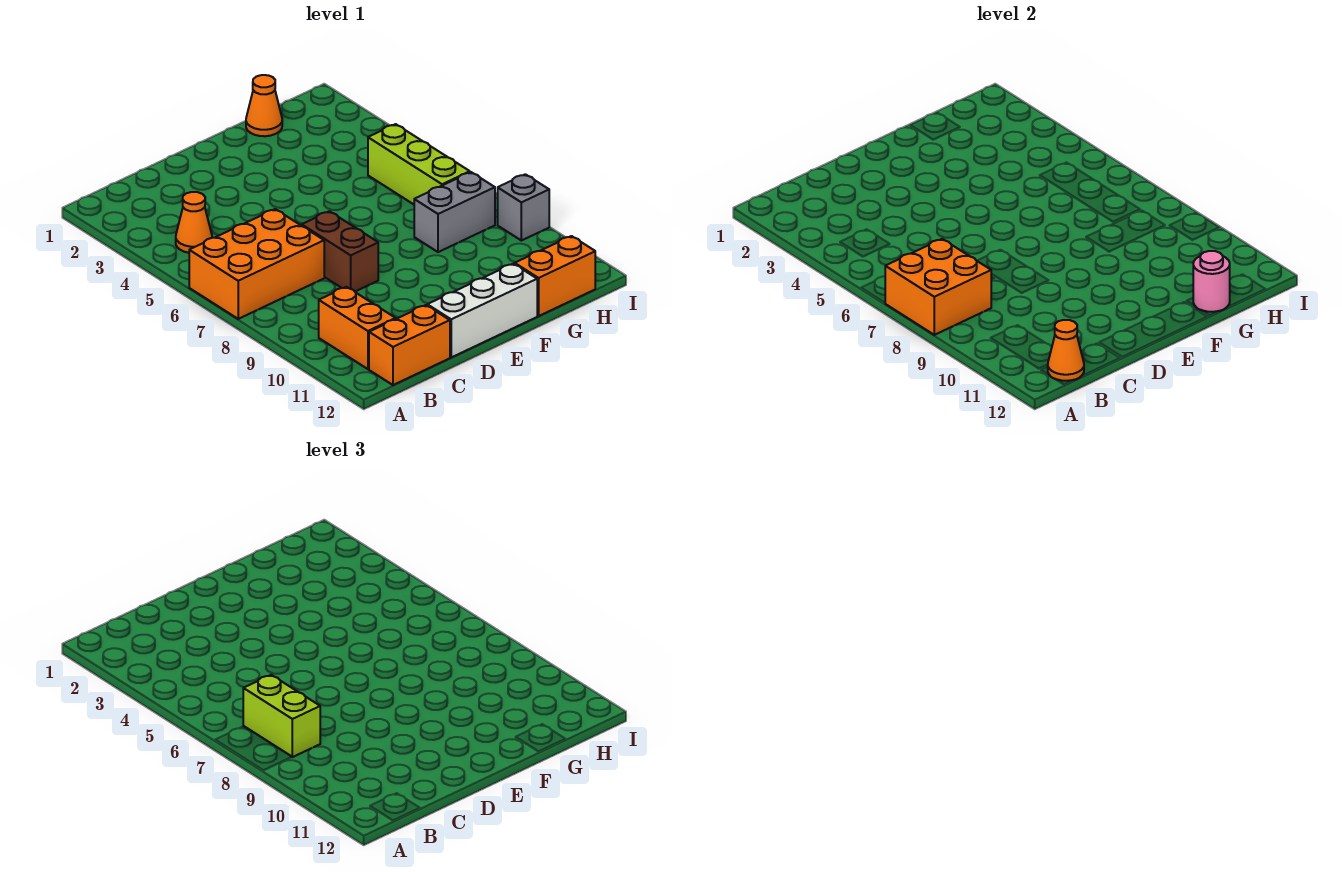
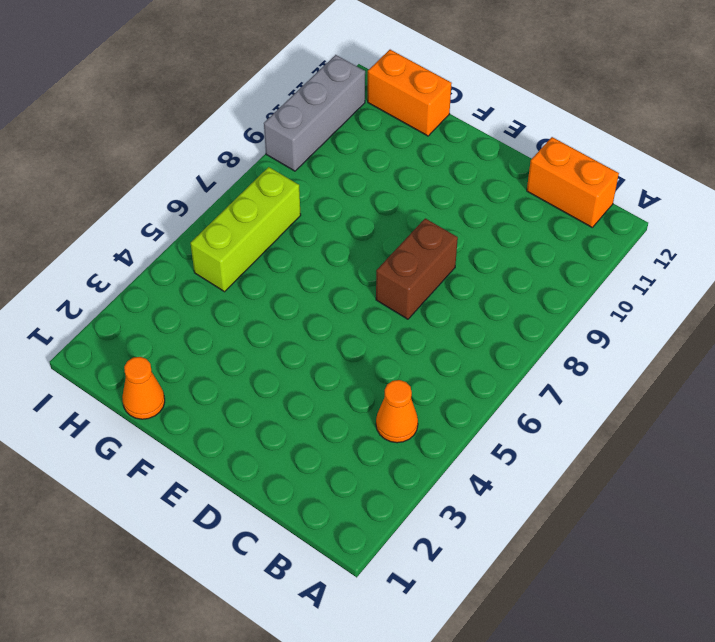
grey 1x3 brick [264,55,365,171] -> grey 1x1 brick [498,174,549,241]
none -> orange 2x3 brick [189,209,324,319]
none -> orange 1x2 brick [319,287,396,369]
none -> white 1x3 brick [427,264,537,357]

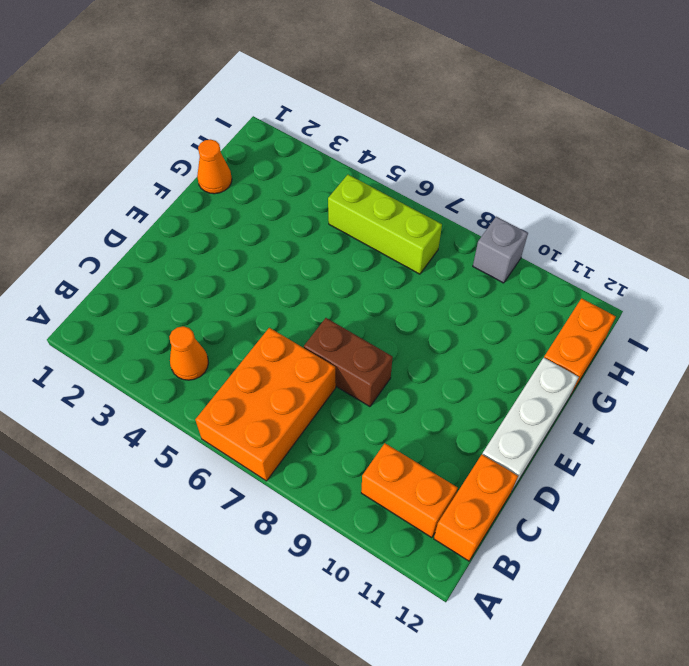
none -> grey 1x2 brick [414,172,495,252]
none -> orange 2x2 brick [885,239,992,335]
none -> orange 1x1 cone [1048,320,1084,381]

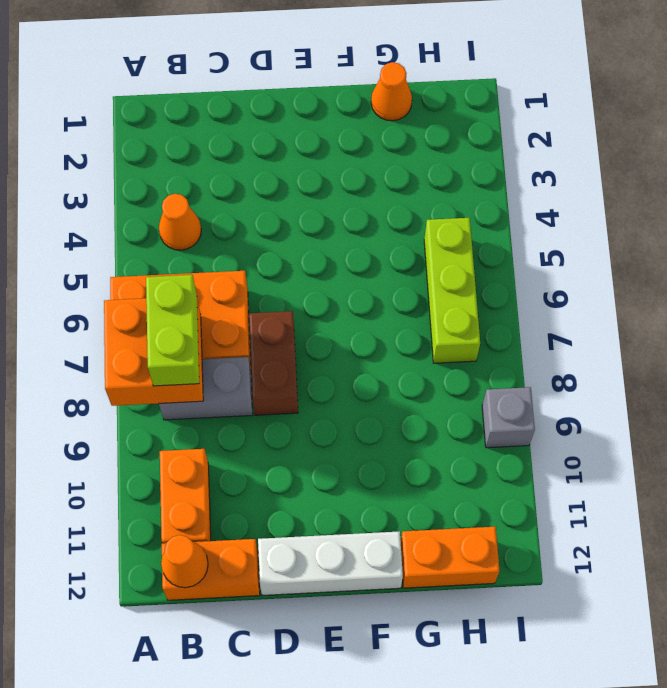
grey 1x2 brick [159,357,253,420] -> grey 1x2 brick moved to [414,172,495,252]
none -> pink 1x1 round brick [1193,251,1230,312]

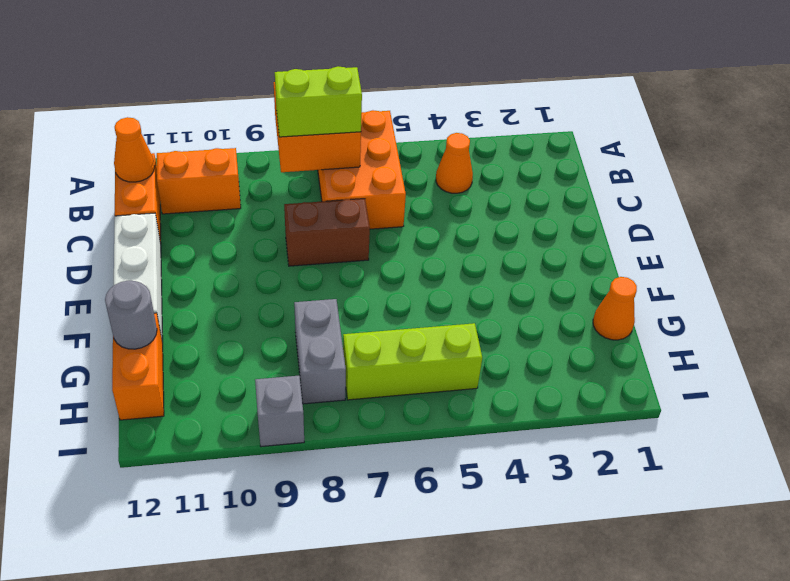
grey 1x1 round brick [105,281,157,349] -> pink 1x1 round brick [1193,251,1230,312]

